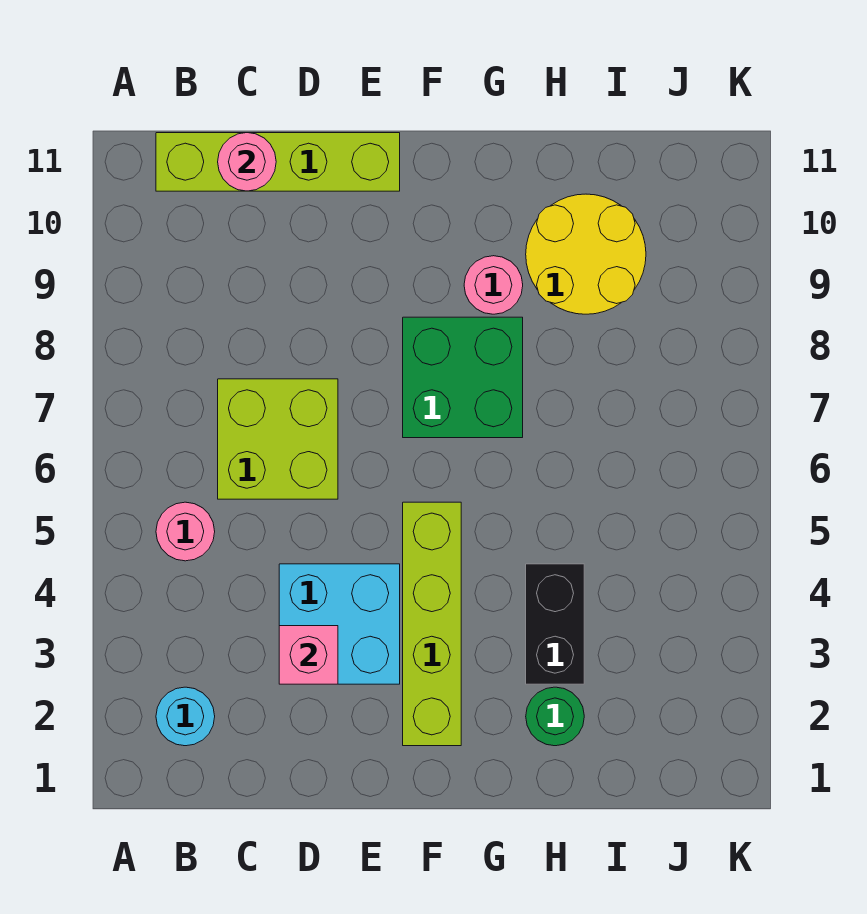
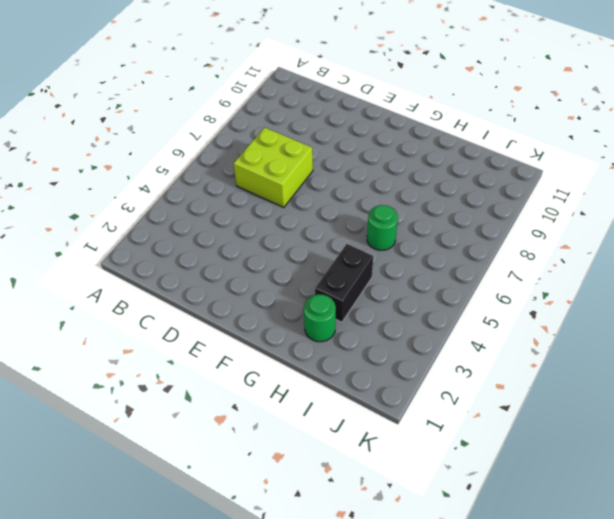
green 1x1 round brick [367,205,398,250] -> none
none -> cyan 1x1 round brick [156,687,215,746]
none -> pink 1x1 round brick [156,502,215,561]
none -> lime 1x4 brick [156,133,400,191]

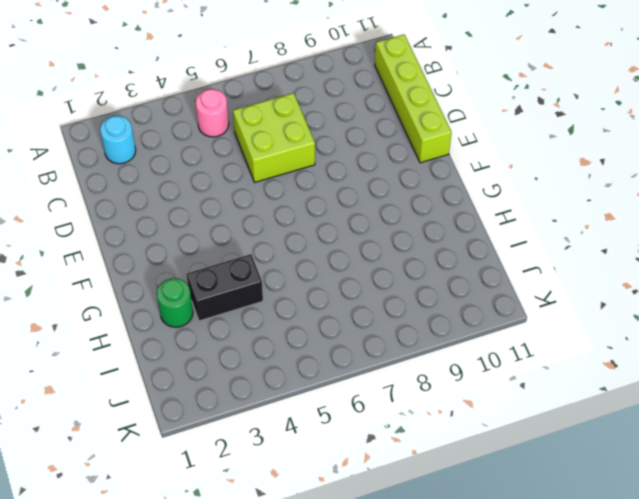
none -> cyan 2x2 brick [279,564,400,684]
none -> lime 1x4 brick [403,502,461,746]
none -> green 2x2 brick [403,317,523,438]

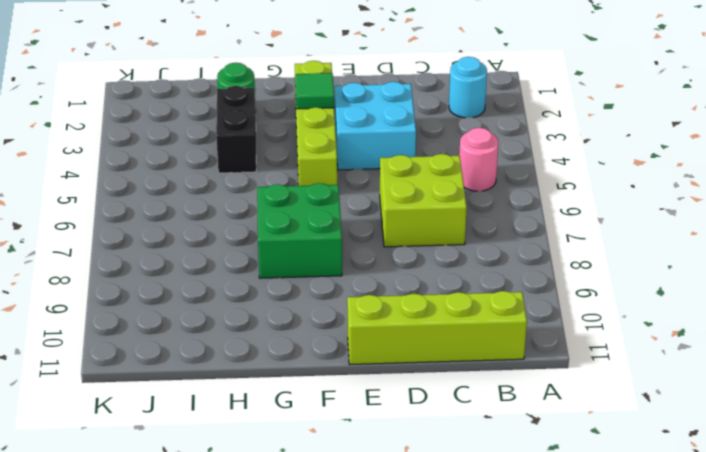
green 1x1 tile [295,73,334,109] -> none
none -> pink 1x1 round brick [464,256,523,314]
none -> yellow 2x2 round brick [526,194,646,314]
none -> pink 1x1 round brick [218,133,276,191]

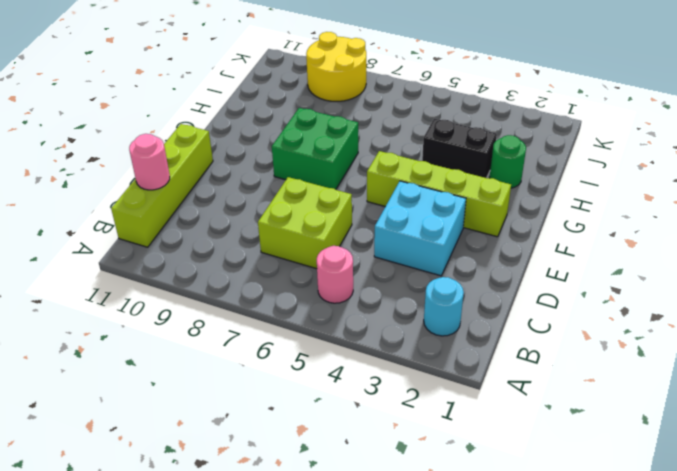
yellow 2x2 round brick [306,32,366,101] -> yellow 2x2 round brick moved to [526,194,646,314]
none -> pink 1x1 round brick [464,256,523,314]
none -> pink 1x1 brick [279,626,338,684]

